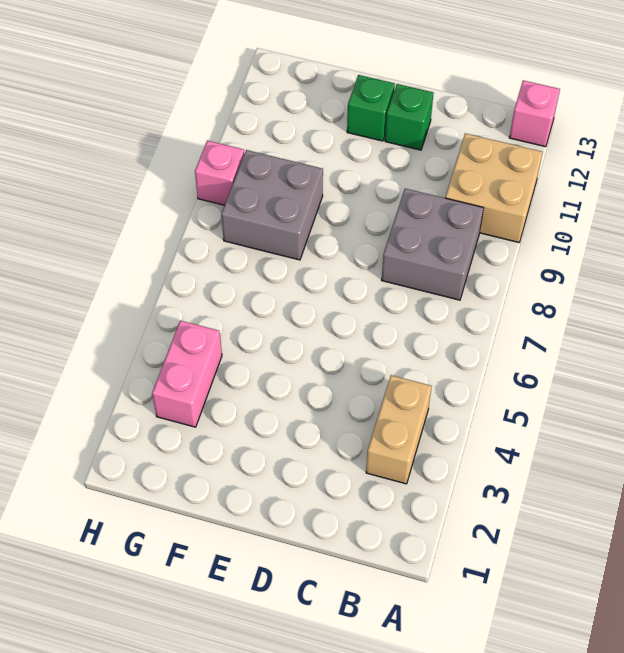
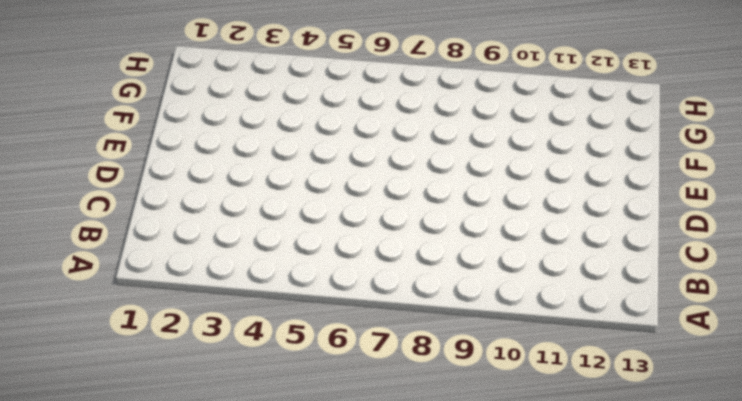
none -> tan 2x2 brick [445,133,543,242]
none -> pink 1x1 brick [509,80,560,147]

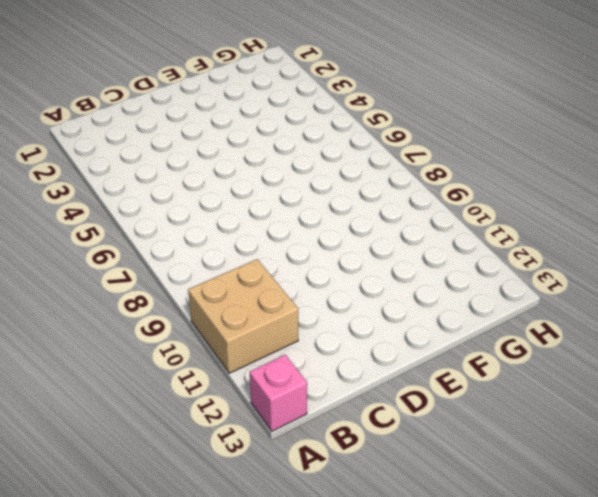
none -> tan 1x2 brick [366,375,432,484]
none -> grey 2x2 brick [382,189,483,300]

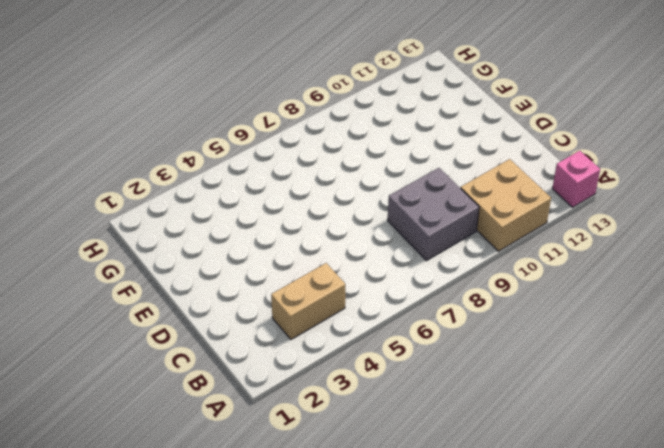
none -> green 1x1 brick [385,84,433,150]
none -> green 1x1 brick [347,75,395,141]

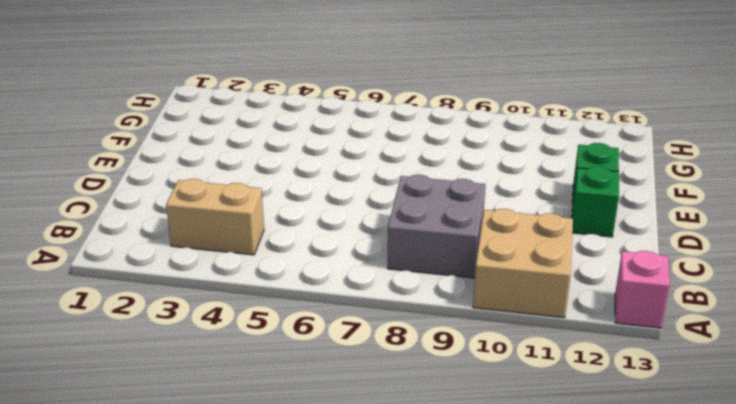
none -> grey 2x2 brick [221,150,323,260]
none -> pink 1x2 brick [152,321,222,427]

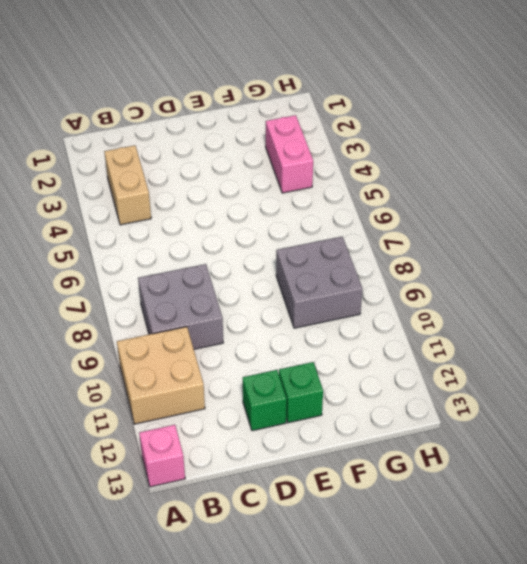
none -> pink 1x1 brick [195,141,244,205]

